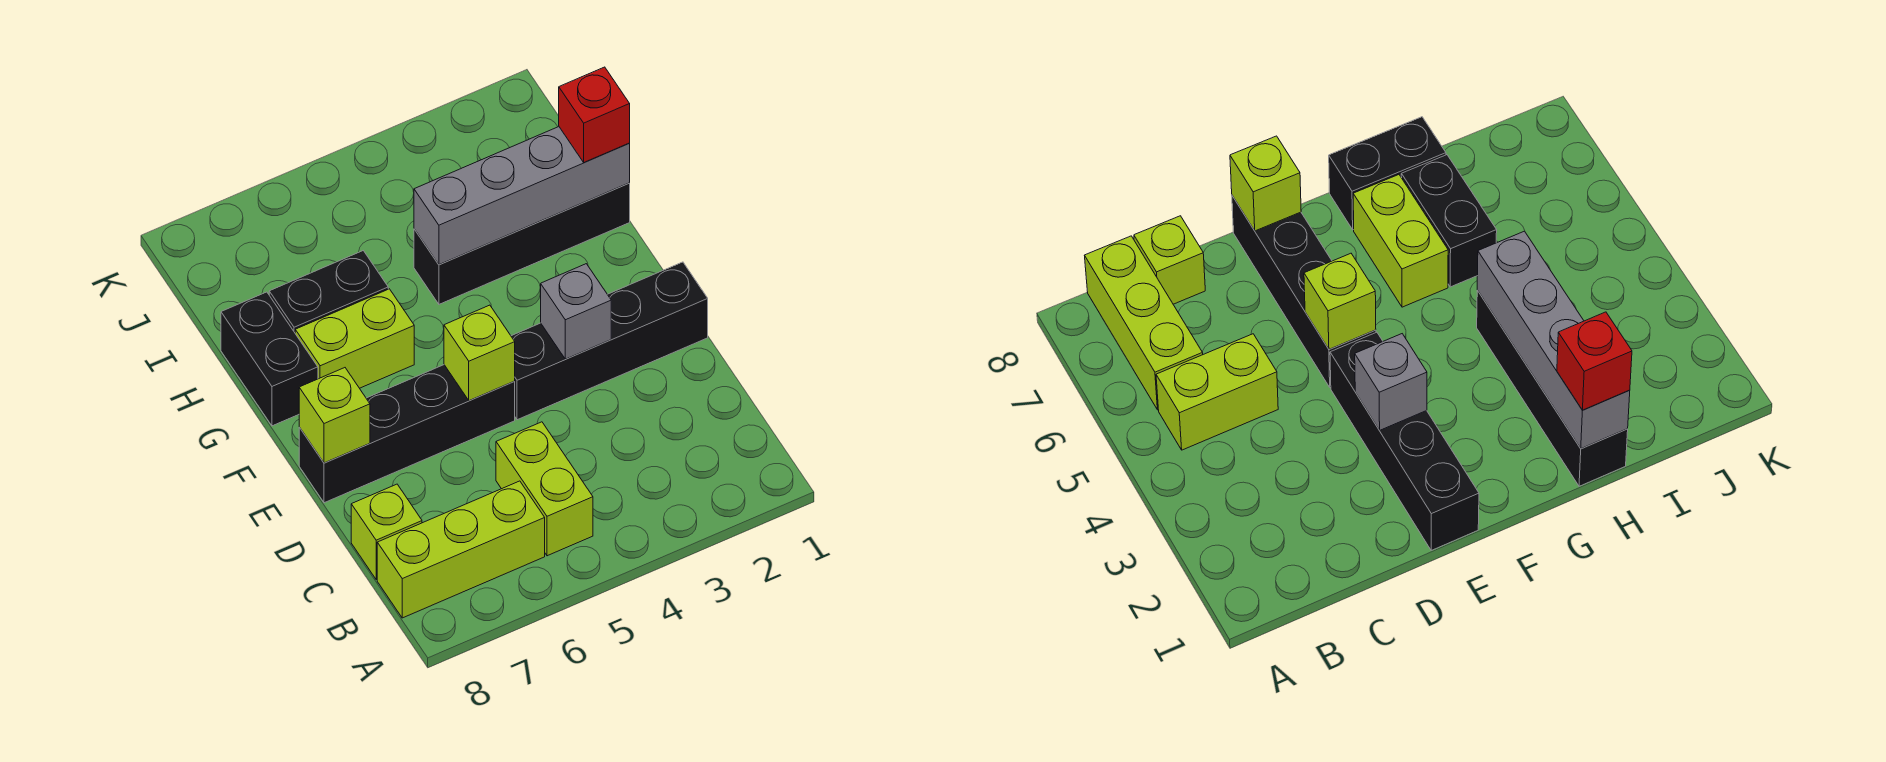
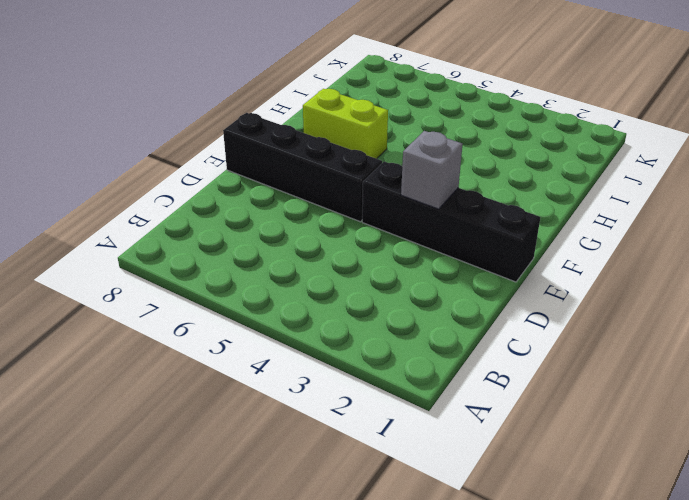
none -> lime 1x2 brick [496,422,593,556]
none -> lime 1x3 brick [377,481,545,618]
none -> lime 1x1 brick [351,484,422,579]

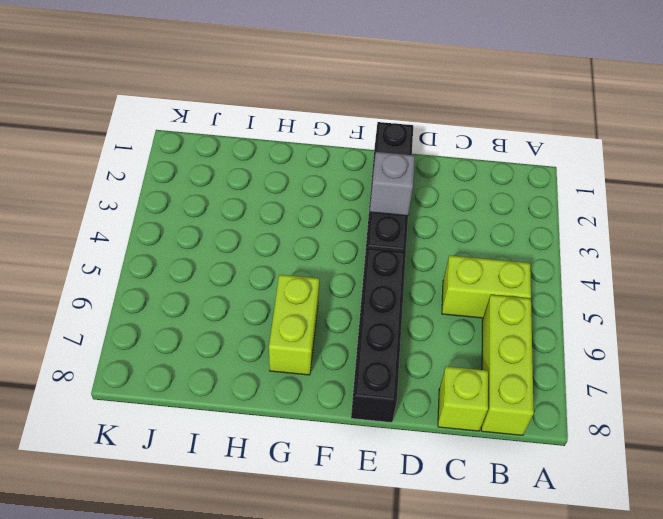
none -> black 1x2 brick [221,292,318,426]
none -> black 1x4 brick [414,183,630,304]
none -> black 1x2 brick [269,251,388,332]

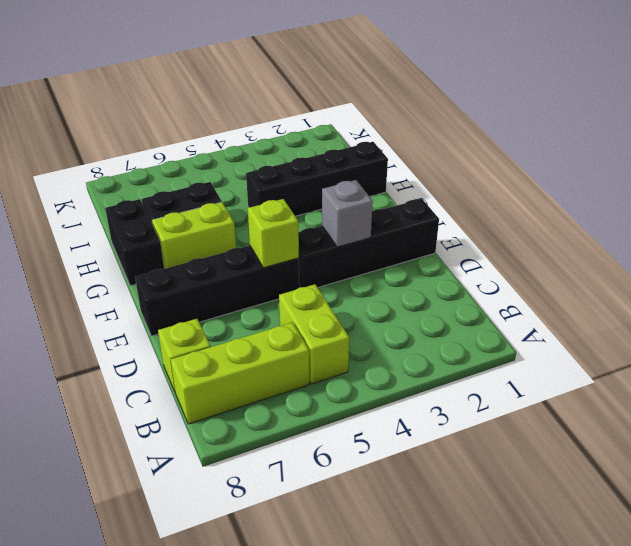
none -> lime 1x1 brick [299,368,370,463]
none -> grey 1x4 brick [414,127,630,265]
none -> red 1x1 brick [559,67,630,163]

